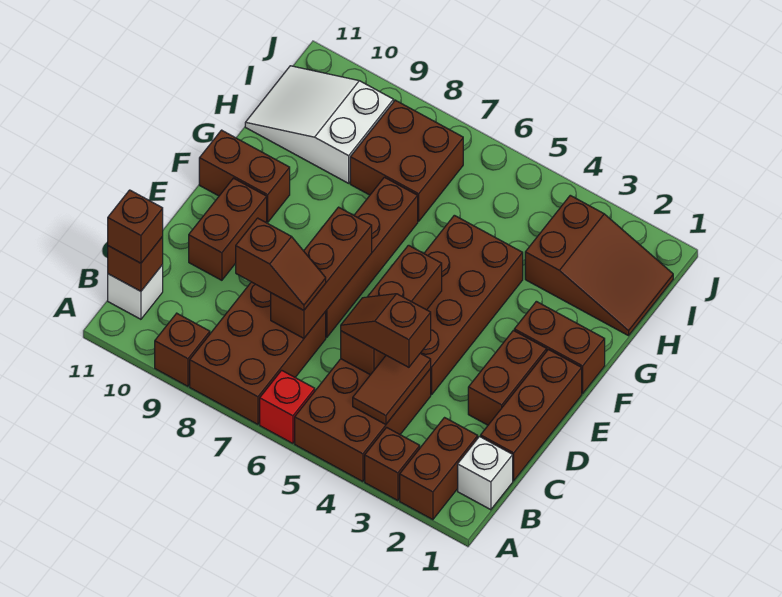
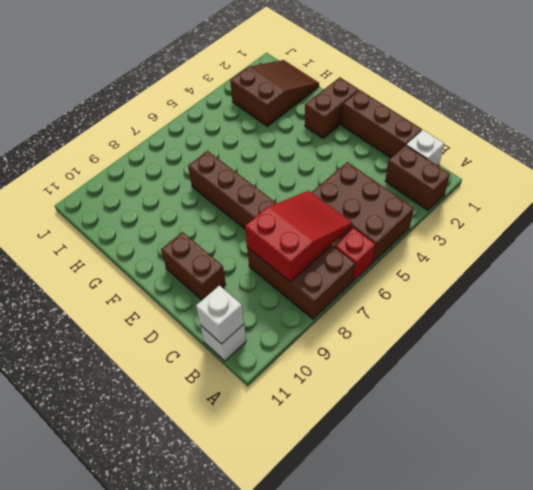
red 2x3 slope [245,191,352,282] -> brown 1x3 brick [271,207,372,338]
white 1x1 brick [196,286,244,344] -> brown 1x1 brick [108,237,163,291]
none -> brown 1x1 brick [365,427,420,501]
none -> brown 1x1 brick [155,313,210,386]
none -> brown 1x2 brick [468,330,547,425]

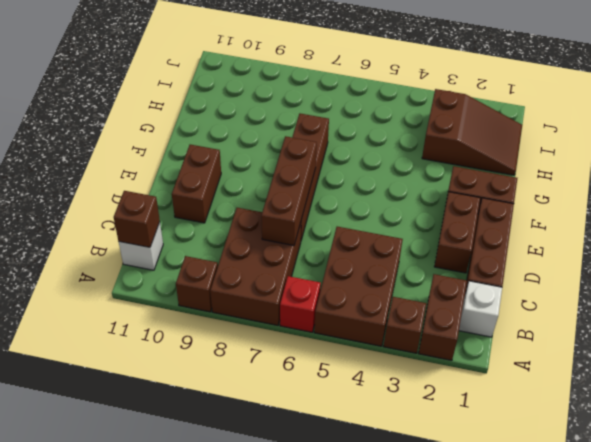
none -> brown 2x4 brick [421,215,523,394]
none -> brown 1x2 brick [199,130,290,222]
none -> brown 2x2 brick [350,100,463,221]

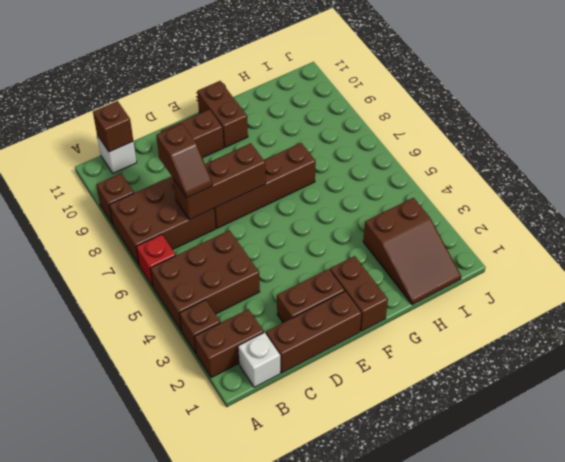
none -> brown 2x4 brick [421,215,523,394]
none -> brown 2x2 brick [350,100,463,221]
none -> white 2x3 slope [245,66,394,183]

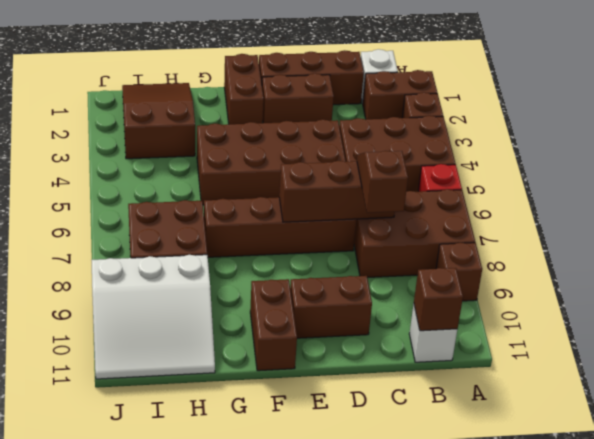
white 3x3 slope [91,255,215,379] -> white 2x3 slope [245,66,394,183]
none -> brown 1x2 tile [353,353,431,424]
none -> brown 1x3 brick [341,245,442,375]
none -> brown 1x1 brick [108,190,163,263]

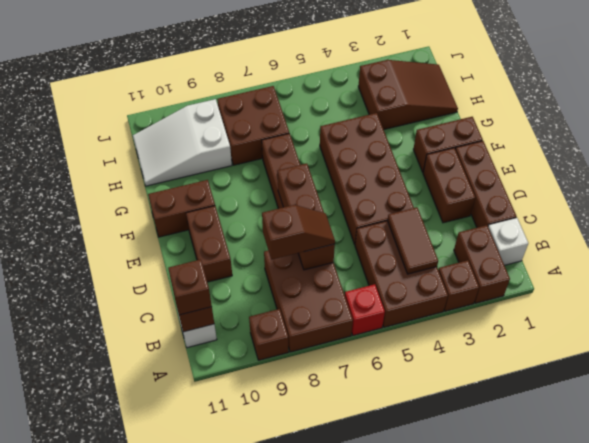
none -> brown 1x3 brick [341,245,442,375]
none -> brown 1x2 slope [341,294,431,367]

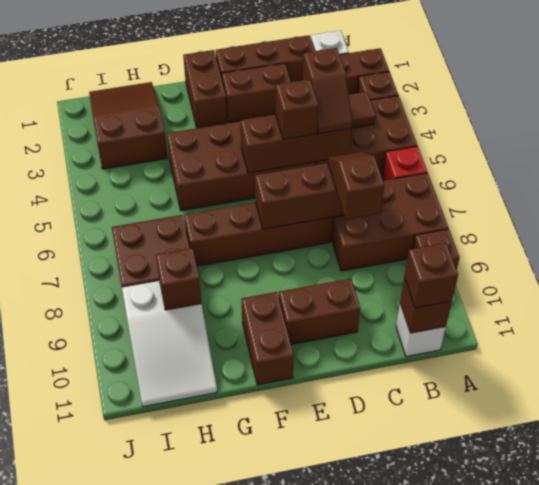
brown 1x1 brick [276,79,318,140] -> none
brown 1x1 brick [156,248,201,310] -> none

